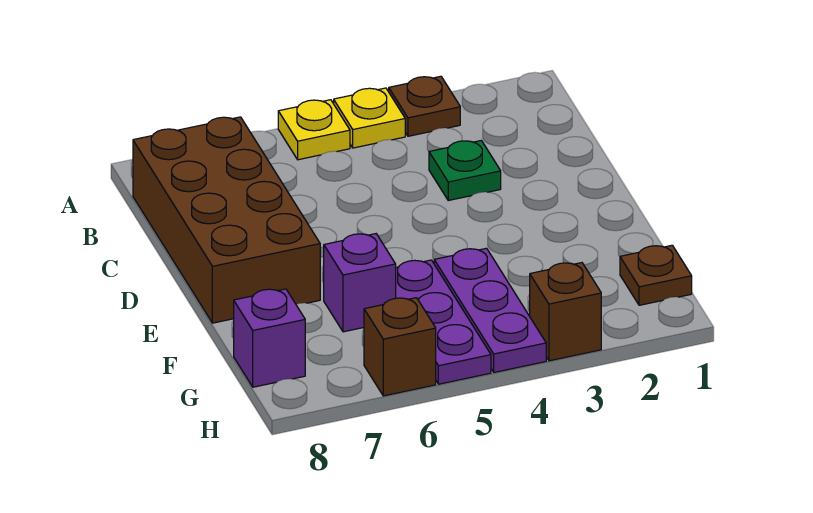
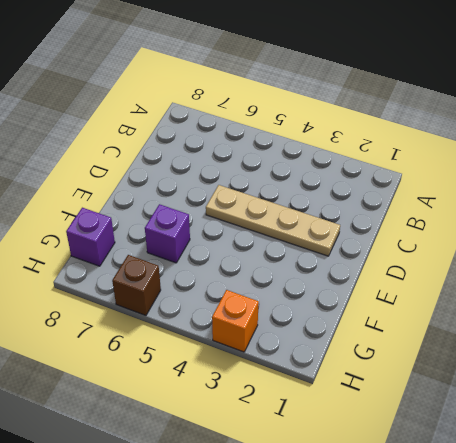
tan 1x4 plate [206,185,340,256] -> none
orange 1x1 brick [212,290,259,352] -> brown 1x1 brick [530,263,601,361]
none -> brown 1x1 plate [389,76,460,136]
none -> yellow 1x1 plate [334,88,405,148]
none -> yellow 1x1 plate [278,100,350,160]

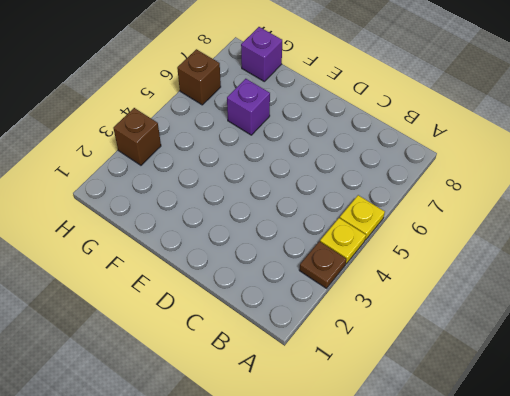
none -> brown 2x4 brick [133,117,320,323]
none -> green 1x1 plate [429,141,501,200]
none -> purple 1x3 plate [434,248,546,372]

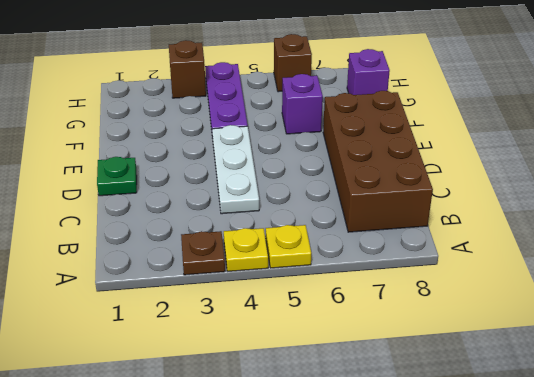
white 1x3 plate [212,125,259,214] -> none
green 1x1 plate [97,157,137,196] -> green 1x1 plate moved to [429,141,501,200]
none -> purple 1x3 plate [396,260,491,384]
none -> brown 1x1 plate [620,245,692,305]

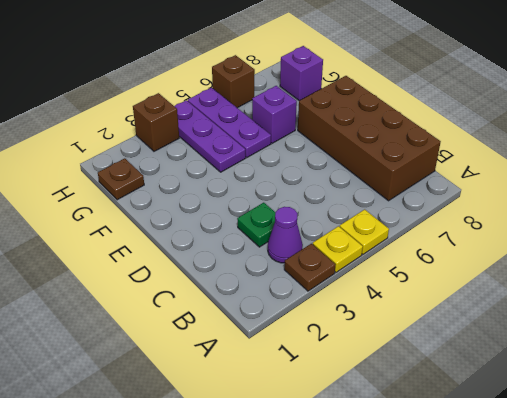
purple 1x1 cone [268,207,303,263] -> none

